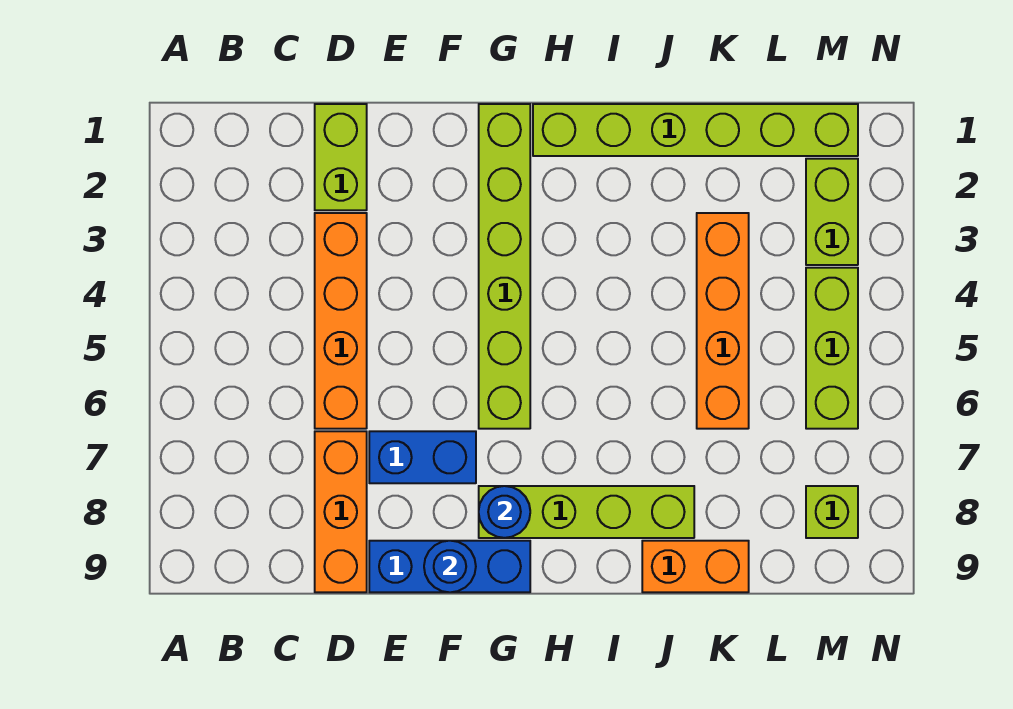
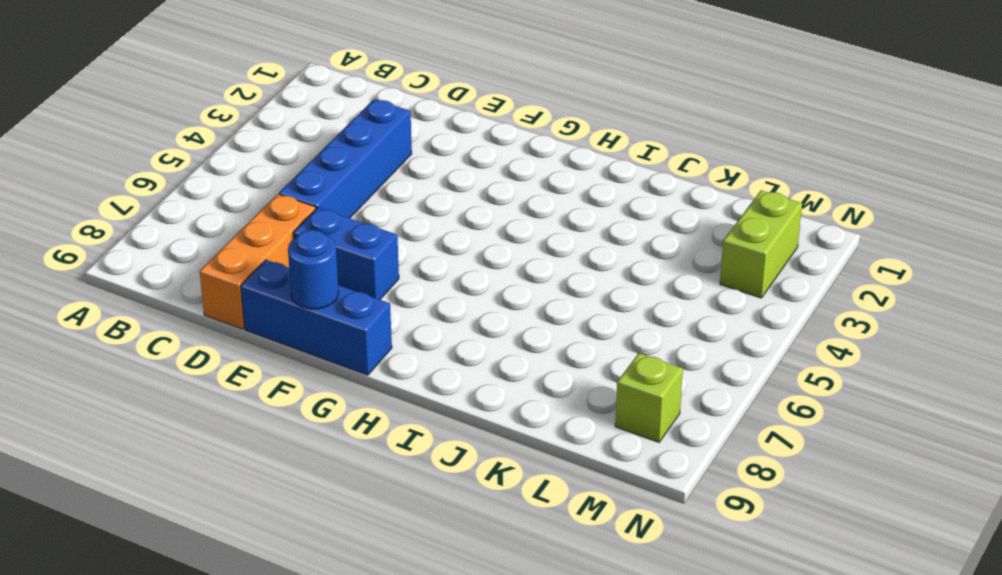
blue 1x4 brick [279,99,412,218] -> orange 1x4 brick [315,213,367,429]
none -> lime 1x2 brick [315,104,367,210]
none -> lime 1x6 brick [479,104,530,429]
none -> lime 1x4 brick [479,486,694,538]

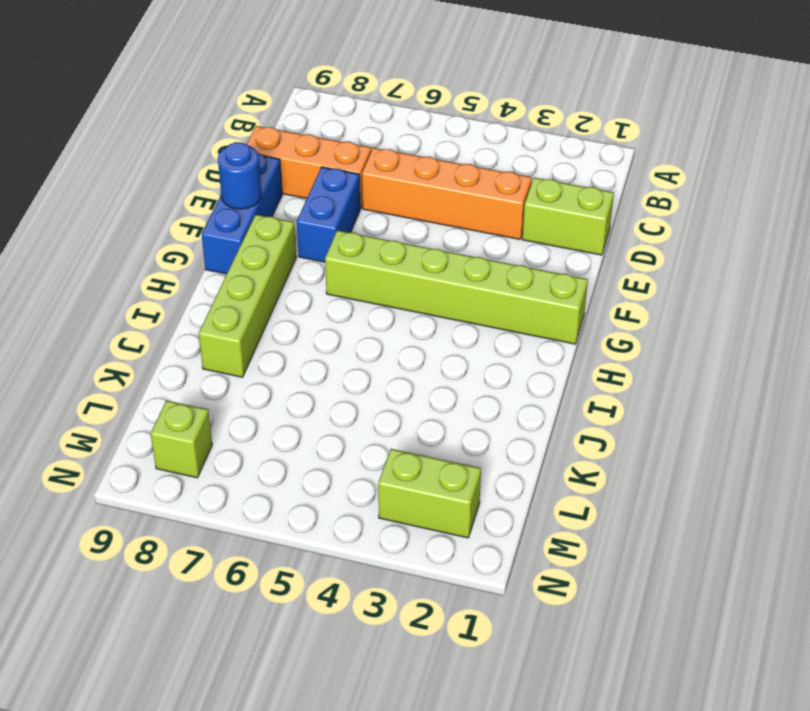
none -> lime 1x6 brick [533,104,858,156]
none -> orange 1x2 brick [642,541,749,592]
none -> orange 1x4 brick [697,213,749,429]

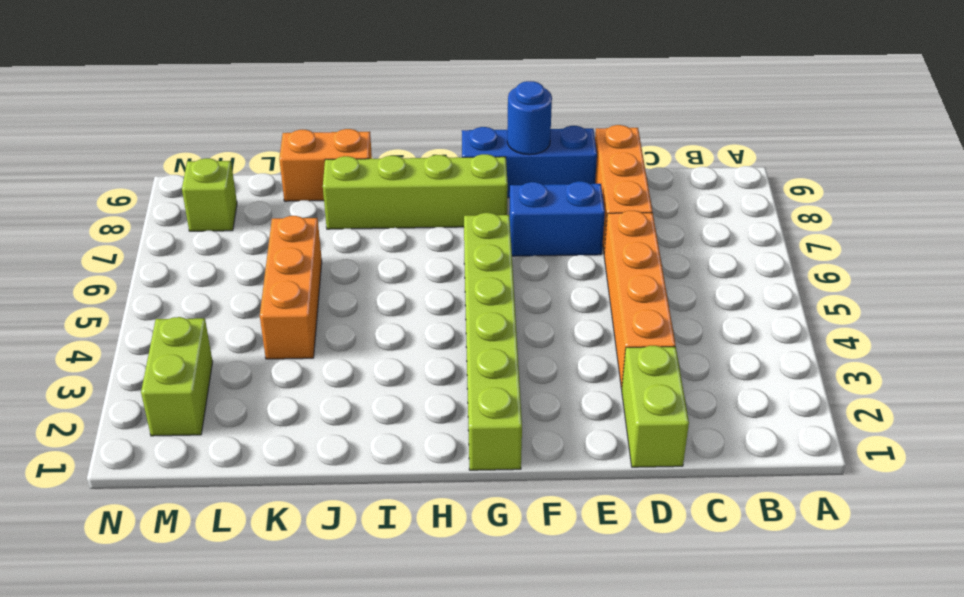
orange 1x3 brick [260,216,322,359] -> orange 1x4 brick [697,213,749,429]
none -> lime 1x6 brick [533,104,858,156]
none -> lime 1x3 brick [806,268,858,429]
none -> blue 1x1 round brick [479,486,530,538]

